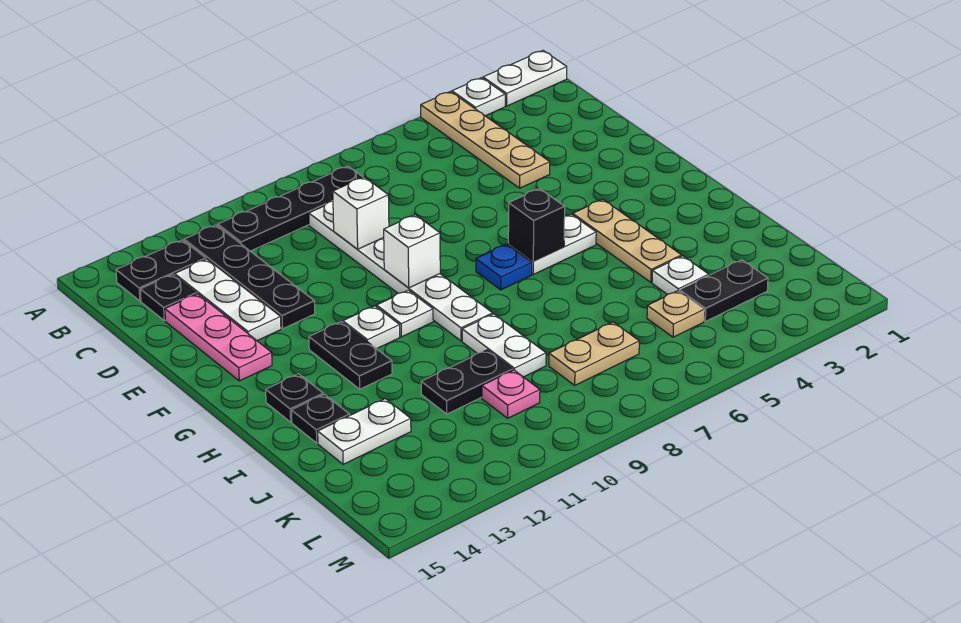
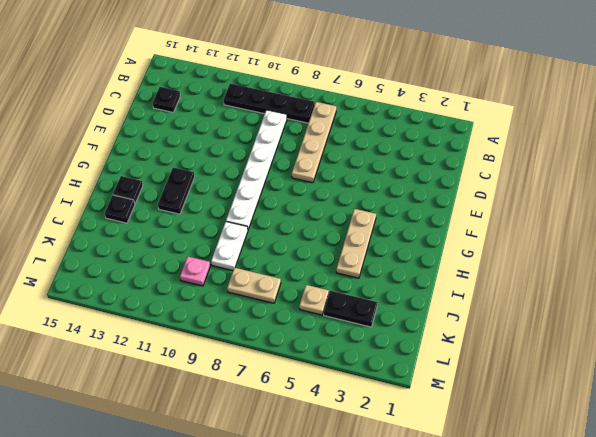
tan 1x4 plate [292,102,336,183] -> tan 1x4 plate moved to [421,92,550,188]
none -> white 1x2 plate [483,51,567,106]
none -> white 1x1 plate [452,78,505,116]
none -> black 1x4 plate [184,225,315,329]

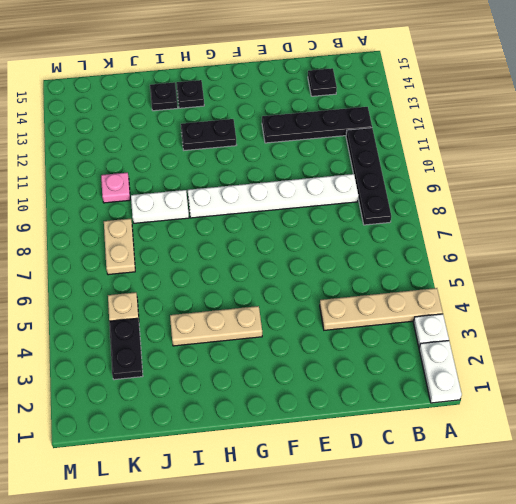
none -> black 1x2 plate [116,240,206,301]
none -> white 1x3 plate [175,259,281,341]
none -> pink 1x3 plate [165,294,272,381]

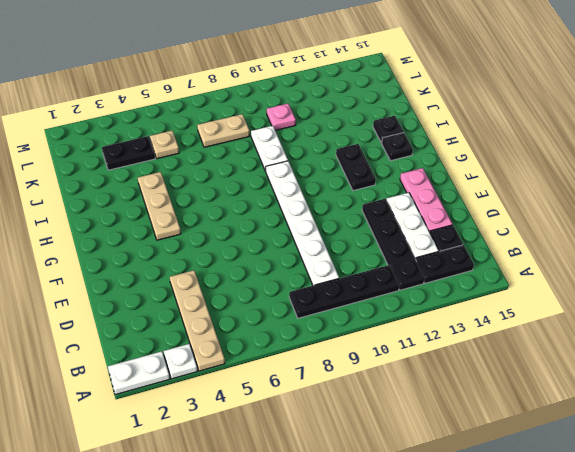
none -> white 1x2 plate [508,214,596,274]
none -> blue 1x1 plate [476,244,532,290]
none -> white 1x1 plate [377,290,433,337]

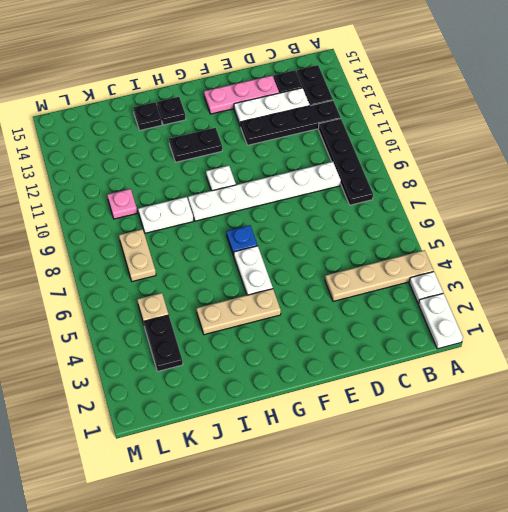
none -> white 1x1 plate [343,306,400,349]
none -> white 1x1 plate [652,256,709,294]
none -> black 1x2 plate [421,350,513,414]

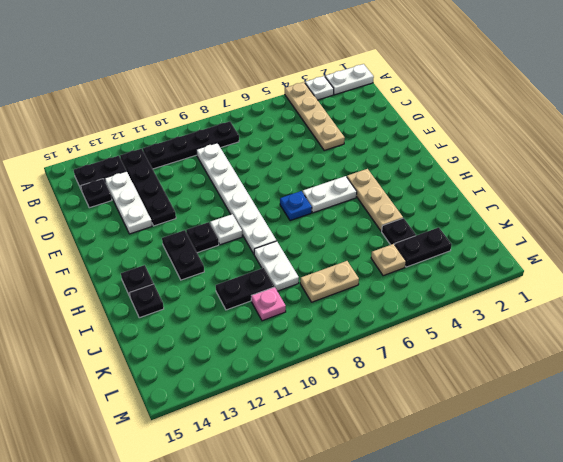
black 1x1 plate [186,222,219,253] -> white 1x1 plate [343,306,400,349]
black 1x1 plate [382,218,416,245] -> white 1x1 plate [652,256,709,294]
none -> pink 1x3 plate [165,294,272,381]
none -> white 1x2 plate [318,399,411,464]
none -> white 1x1 brick [333,177,389,249]

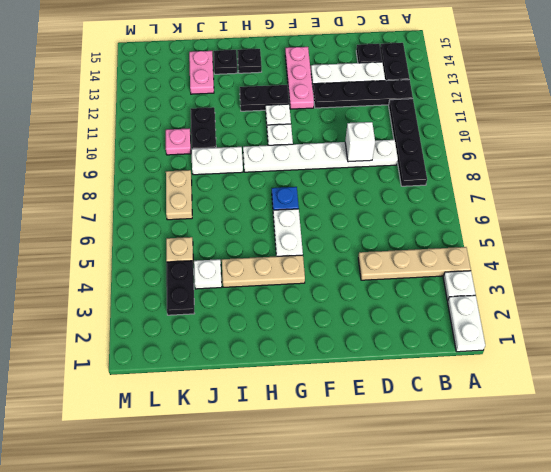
pink 1x3 plate [285,47,314,109] -> pink 1x3 plate turned to [165,294,272,381]
pink 1x2 plate [189,51,214,94] -> white 1x2 plate [318,399,411,464]
none -> white 1x1 brick [384,215,440,288]
none -> black 1x1 brick [508,189,565,261]

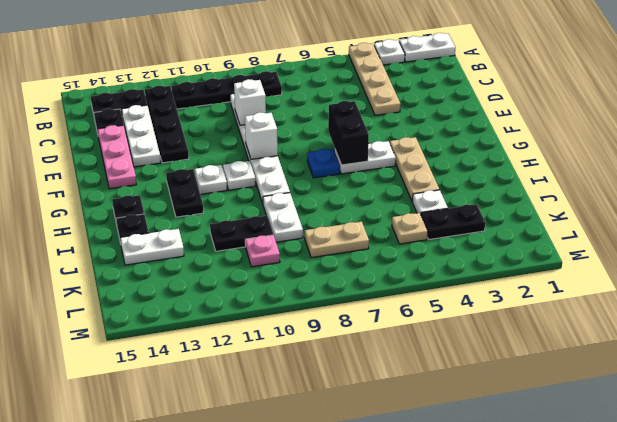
black 1x2 brick [328,101,369,165] -> black 1x1 brick [508,189,565,261]

